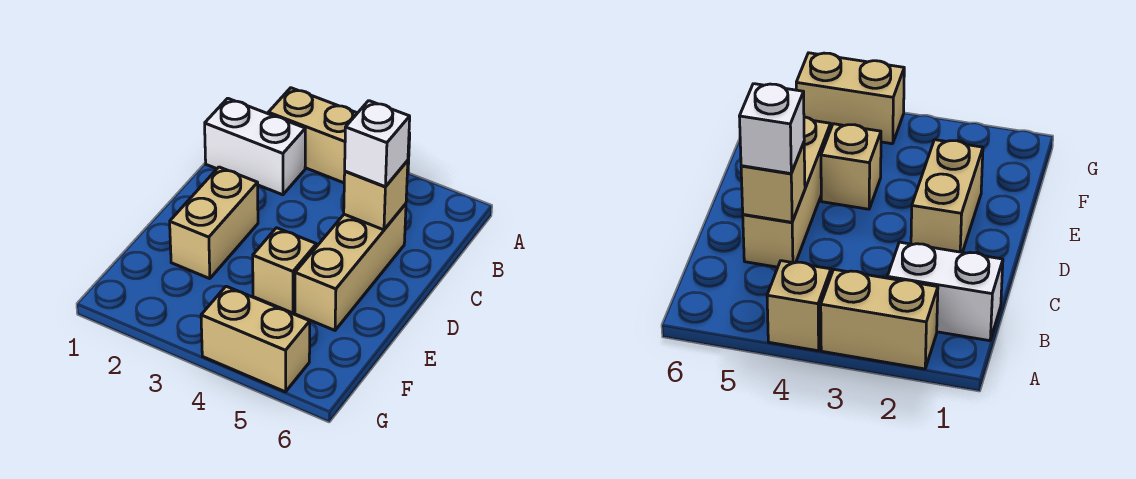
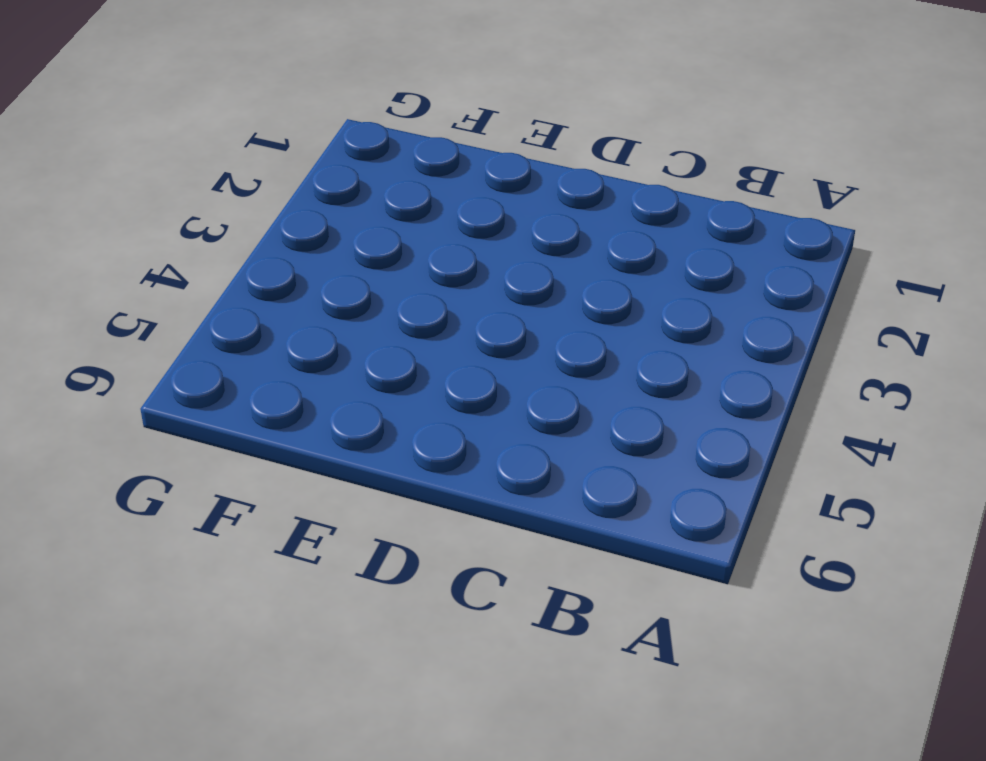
none -> tan 1x2 brick [268,88,357,183]
none -> tan 1x1 brick [767,261,831,351]

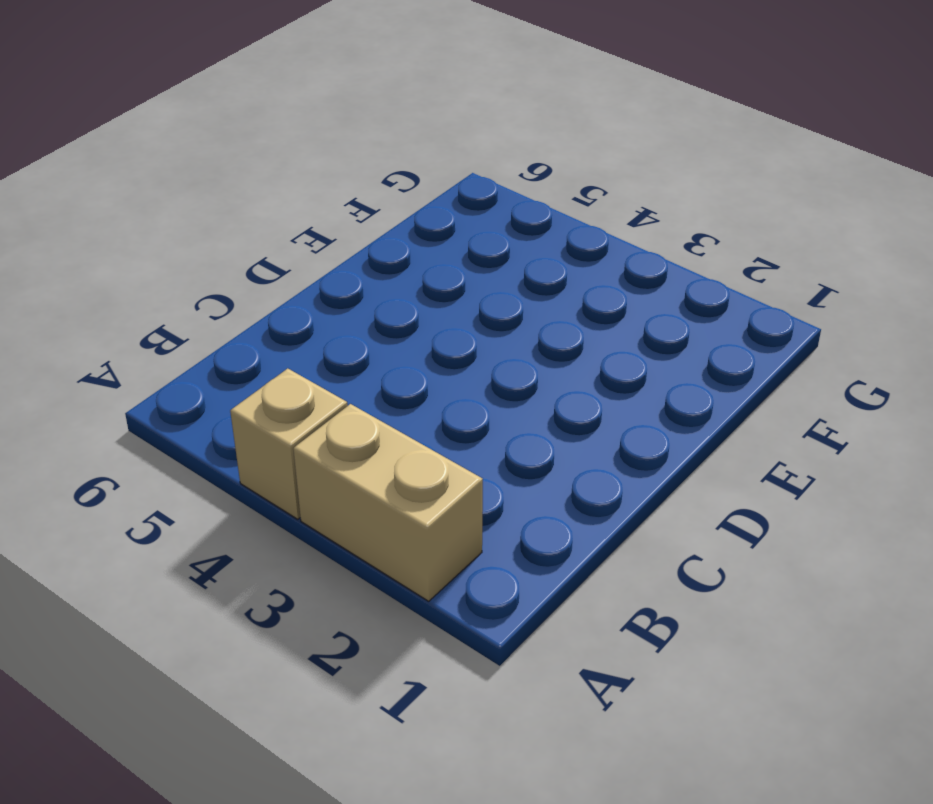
none -> white 1x2 brick [205,98,305,195]
none -> tan 1x3 brick [295,204,406,330]

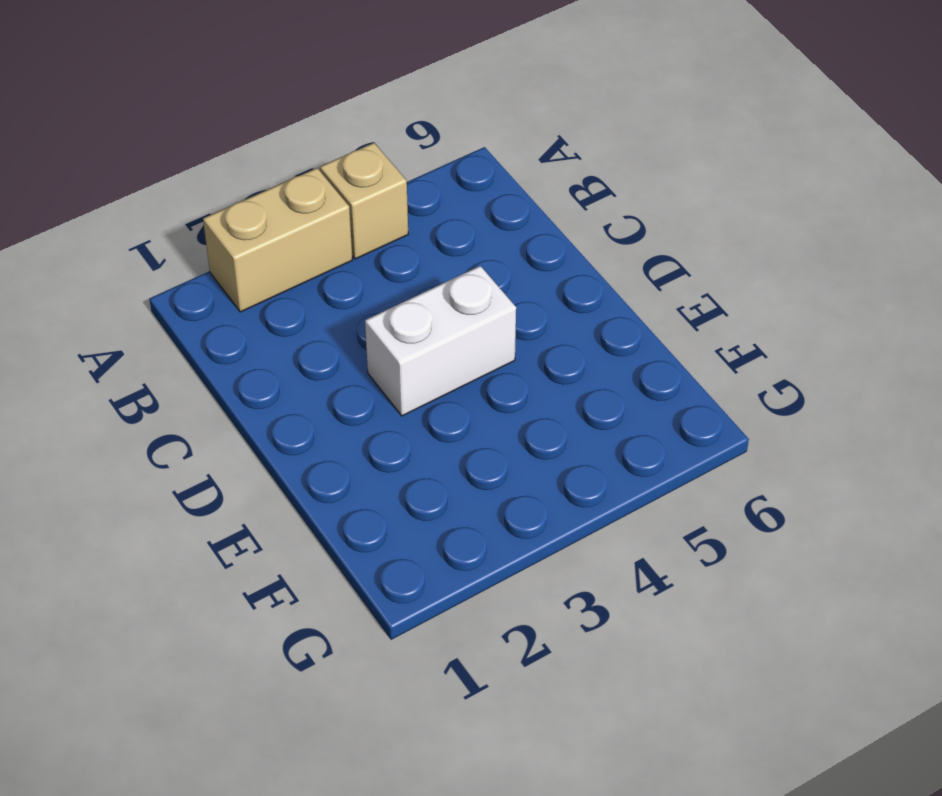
white 1x2 brick [365,266,516,416] -> white 1x2 brick moved to [205,98,305,195]
none -> tan 1x3 brick [295,204,406,330]
none -> tan 1x2 brick [170,167,258,279]

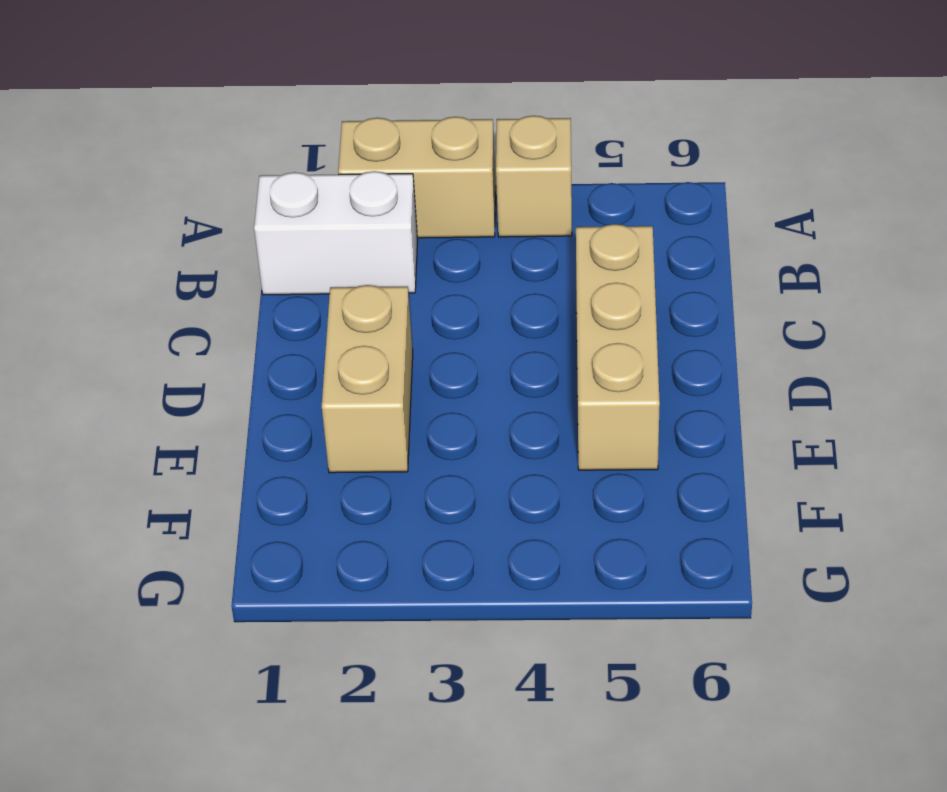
none -> tan 1x1 brick [253,228,316,313]
none -> tan 1x2 brick [201,286,310,392]

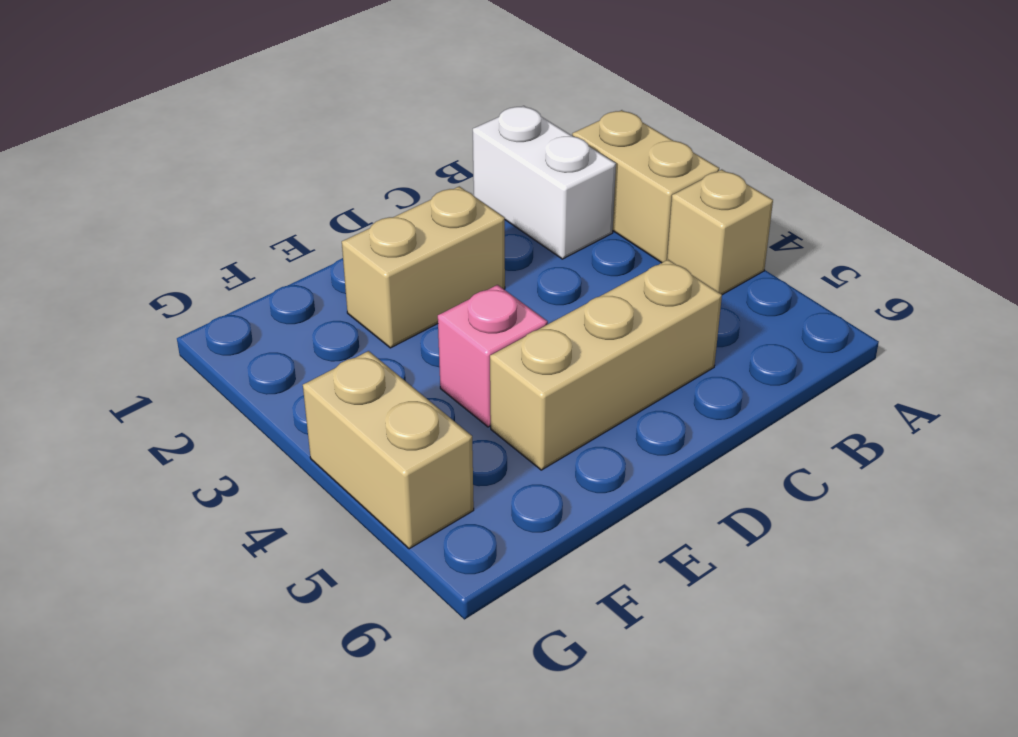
pink 1x1 brick [438,285,548,427] -> tan 1x1 brick [253,228,316,313]
none -> tan 1x1 brick [344,160,408,230]
none -> white 1x1 brick [345,101,410,187]

